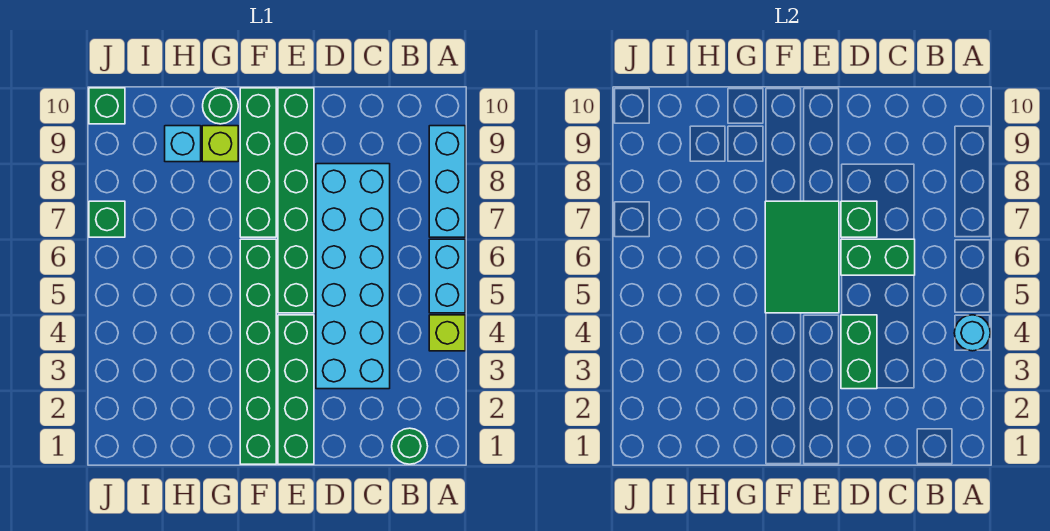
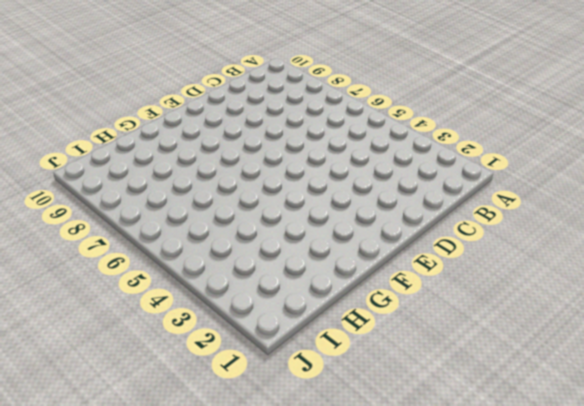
none -> lime 1x1 brick [429,315,465,351]
none -> cyan 1x2 brick [429,239,465,313]
none -> cyan 1x3 brick [429,126,465,237]

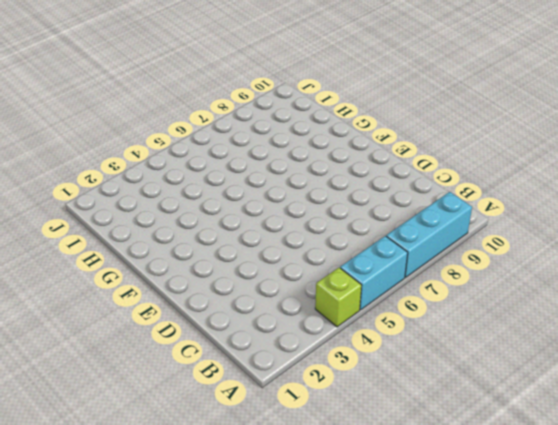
none -> green 1x1 round brick [392,428,428,464]
none -> cyan 2x6 brick [316,164,390,389]
none -> green 1x4 brick [278,315,314,464]

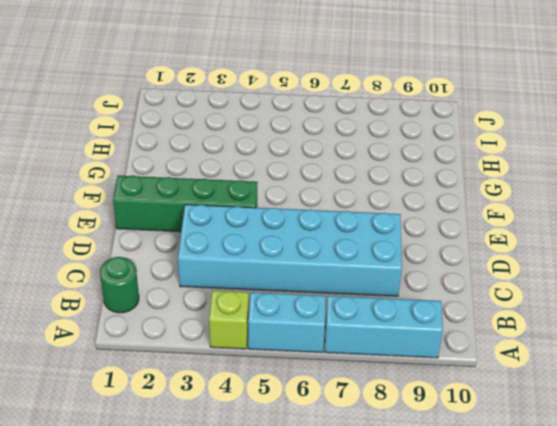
none -> green 1x6 brick [278,88,314,313]
none -> green 1x6 brick [240,239,276,464]
none -> green 1x4 brick [240,88,276,237]

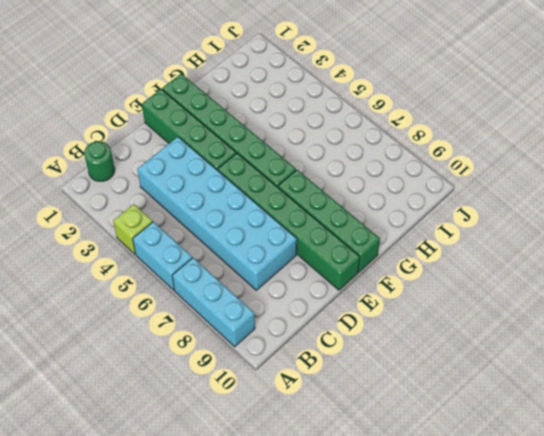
none -> lime 1x1 brick [202,126,238,162]
none -> green 1x1 round brick [203,88,238,124]
none -> cyan 1x1 brick [165,126,201,162]

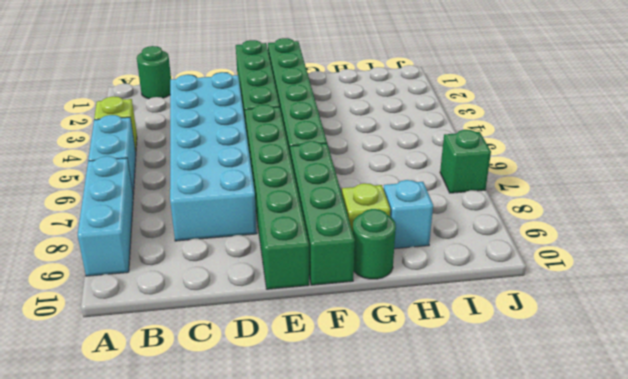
none -> green 1x1 brick [89,88,125,124]
none -> cyan 1x1 round brick [954,315,990,351]
none -> green 1x2 brick [841,239,915,275]

